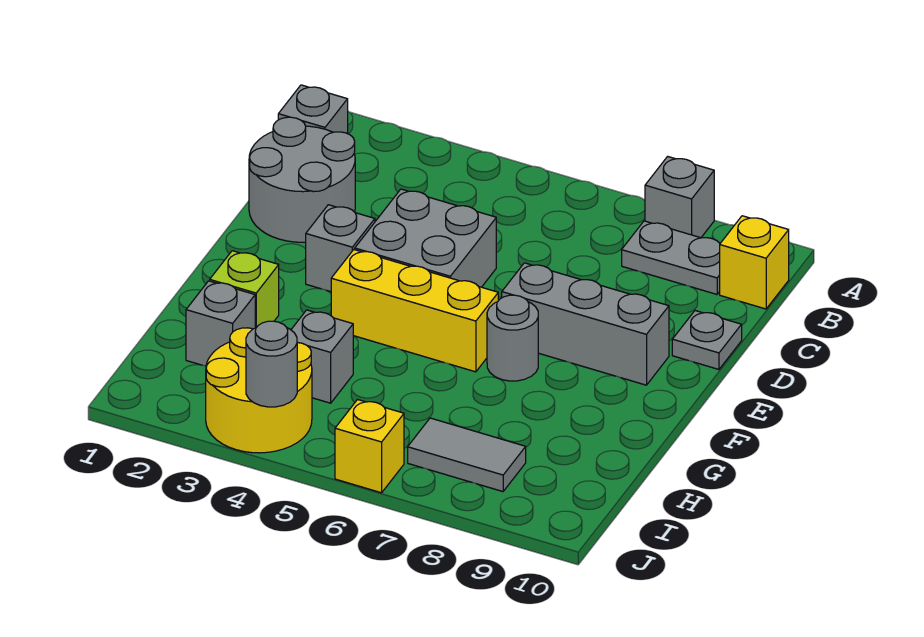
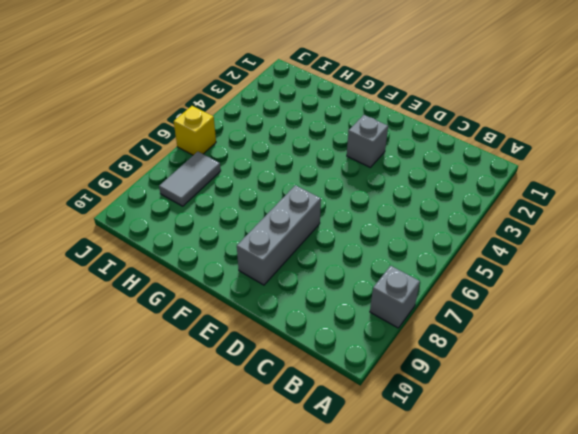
none -> grey 1x1 brick [278,85,348,134]
none -> grey 1x2 plate [622,221,720,294]
none -> yellow 1x1 brick [720,216,789,309]

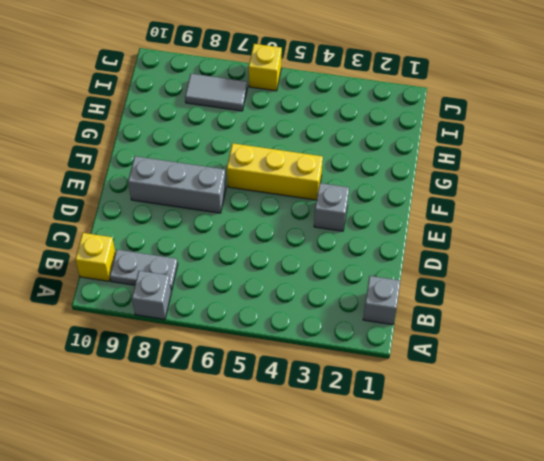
none -> grey 2x2 round brick [249,117,355,242]
none -> grey 2x2 brick [355,189,496,287]
none -> grey 1x1 plate [672,311,742,369]

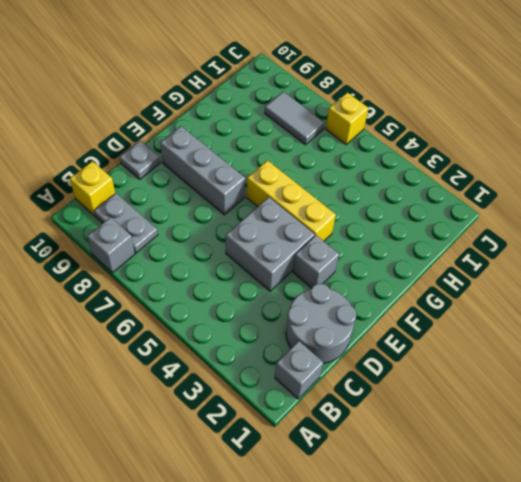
none -> grey 1x1 round brick [487,295,538,381]
none -> lime 1x1 brick [210,251,279,328]
none -> grey 1x1 brick [186,281,255,366]

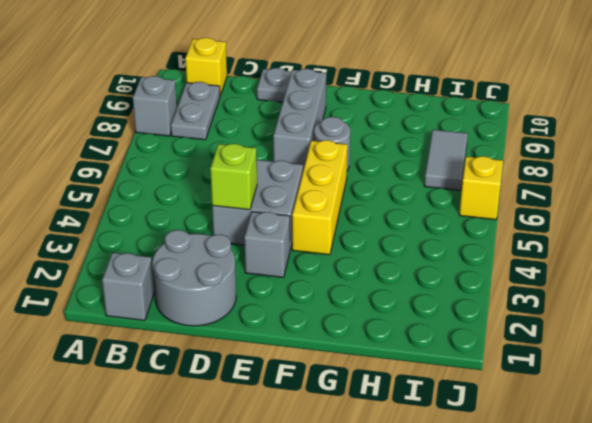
lime 1x1 brick [210,144,257,210] -> lime 1x1 brick moved to [210,251,279,328]
none -> grey 1x1 brick [186,281,255,366]
none -> grey 1x1 brick [291,310,353,403]
none -> yellow 2x2 round brick [206,328,312,453]

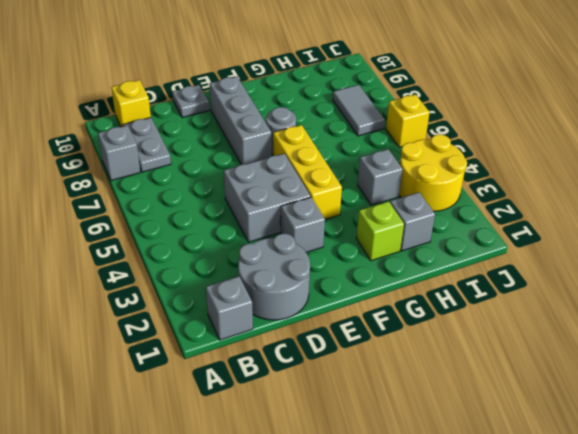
none -> grey 1x1 round brick [246,321,297,407]

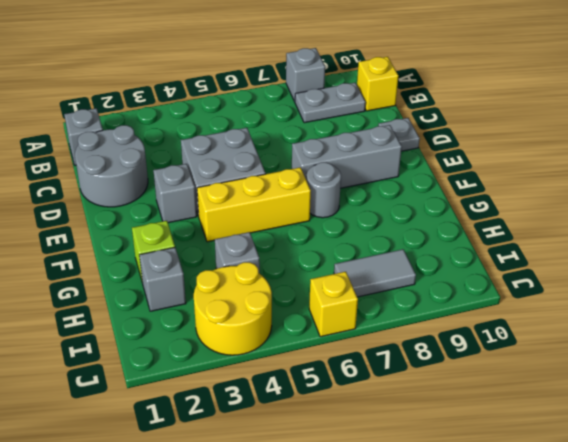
none -> grey 1x1 round brick [246,321,297,407]

